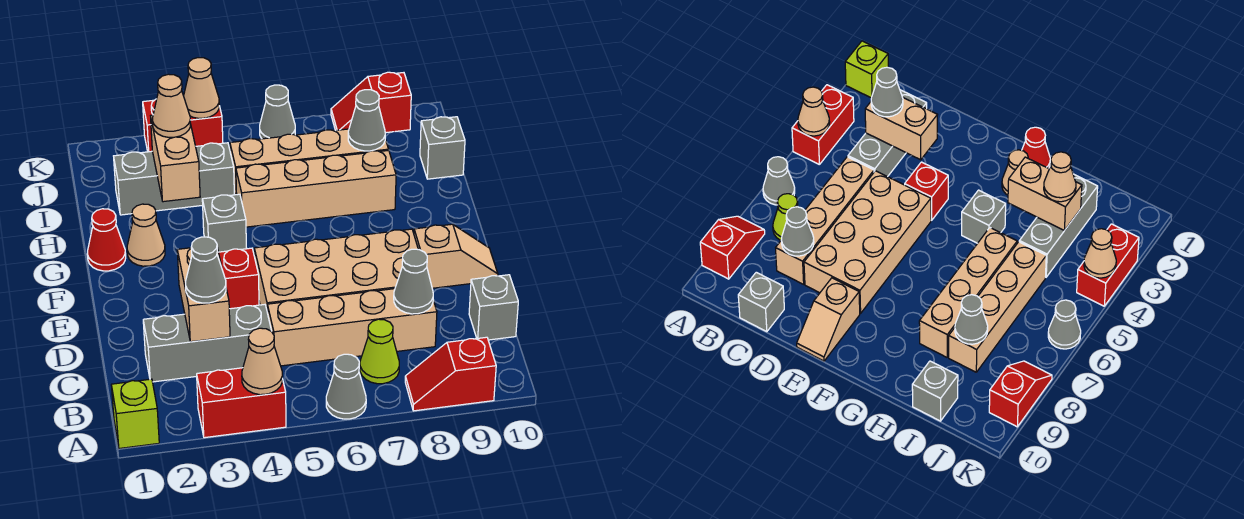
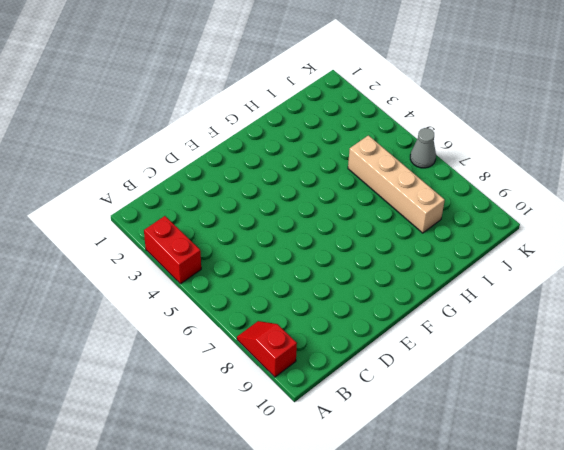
none -> lime 1x1 brick [111,379,159,448]
none -> grey 1x1 cone [326,354,366,419]
none -> lime 1x1 cone [360,319,399,384]

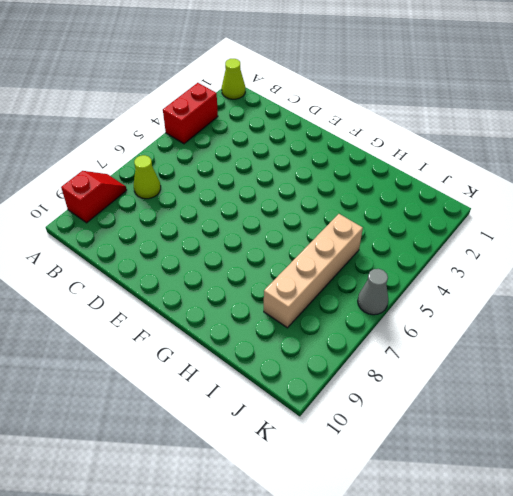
lime 1x1 cone [222,59,245,99] -> lime 1x1 brick [111,379,159,448]
none -> grey 1x1 cone [326,354,366,419]
none -> grey 1x3 brick [143,305,271,382]
none -> tan 1x4 brick [267,289,437,366]

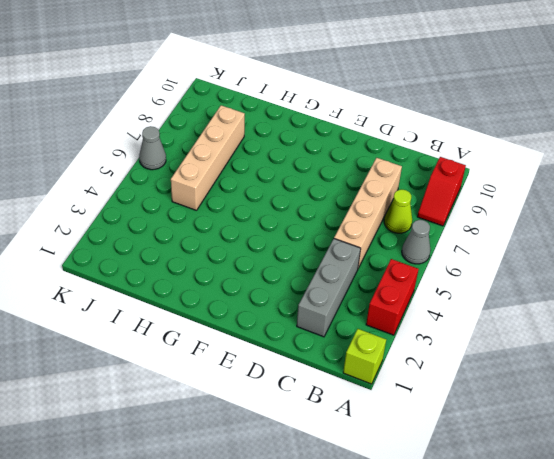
none -> grey 1x1 brick [469,275,518,340]
none -> tan 2x4 brick [254,229,418,313]
none -> red 1x1 brick [219,248,259,309]

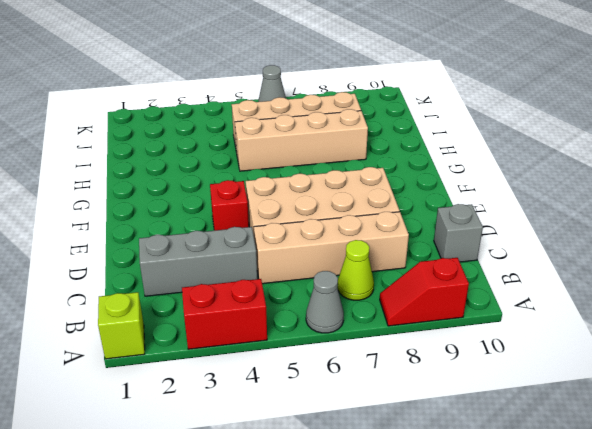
none -> tan 1x2 slope [414,224,498,288]
none -> red 1x1 cone [87,209,126,271]
none -> tan 1x1 cone [127,204,165,266]

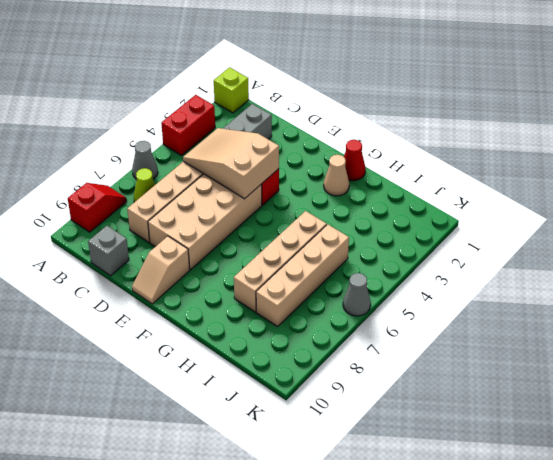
tan 2x3 slope [183,128,279,199] -> none
none -> grey 1x1 brick [202,194,247,252]
none -> grey 1x3 brick [114,143,234,215]
none -> grey 1x1 brick [420,117,465,179]

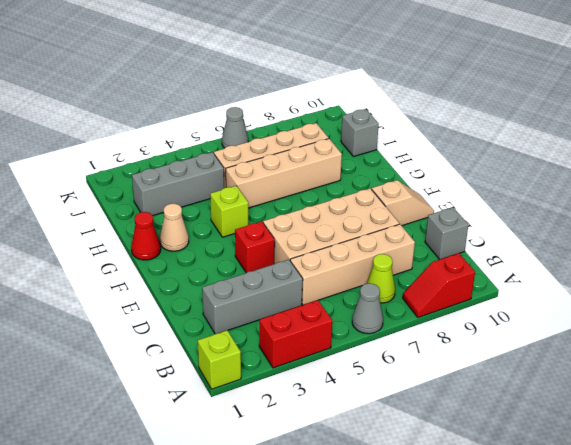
lime 1x1 brick [210,186,248,237] -> grey 1x1 brick [202,194,247,252]
none -> red 1x2 brick [143,99,223,152]
none -> red 1x2 slope [331,72,411,133]
none -> tan 1x1 cone [242,328,282,395]

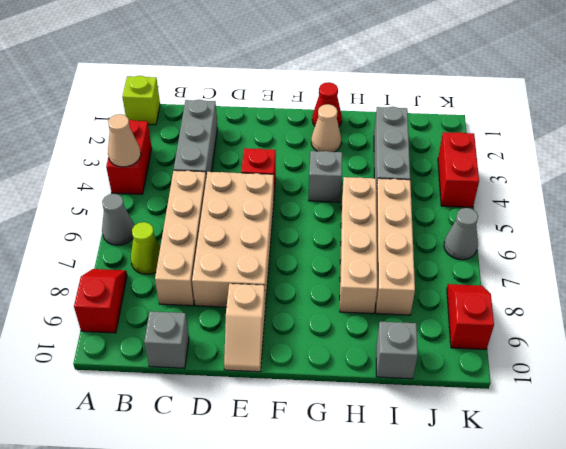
none -> tan 1x2 brick [177,248,230,342]
none -> grey 1x1 cone [394,249,433,314]
none -> tan 1x2 brick [151,115,200,202]

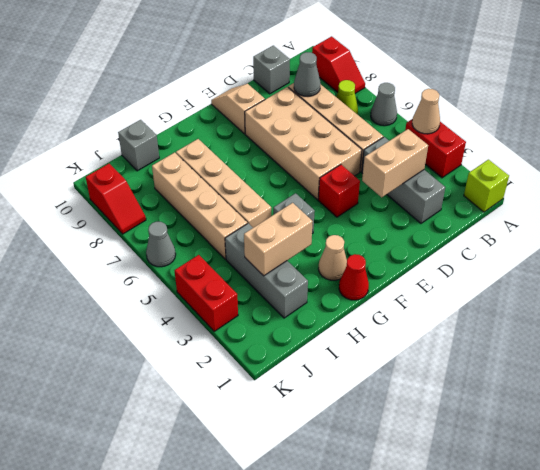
none -> grey 1x1 cone [348,90,385,151]
none -> tan 1x1 cone [184,58,219,118]
none -> grey 1x1 cone [186,237,226,303]

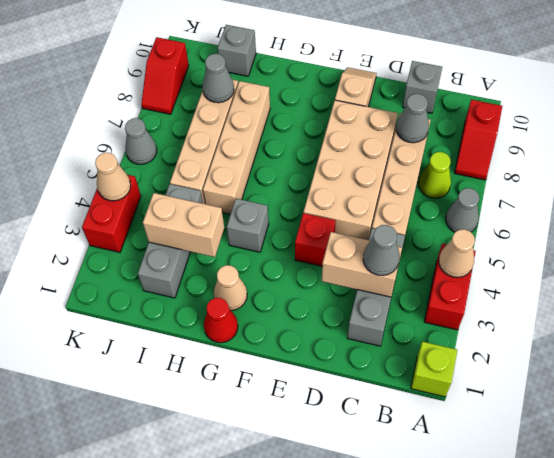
none -> tan 1x1 cone [153,74,190,137]

